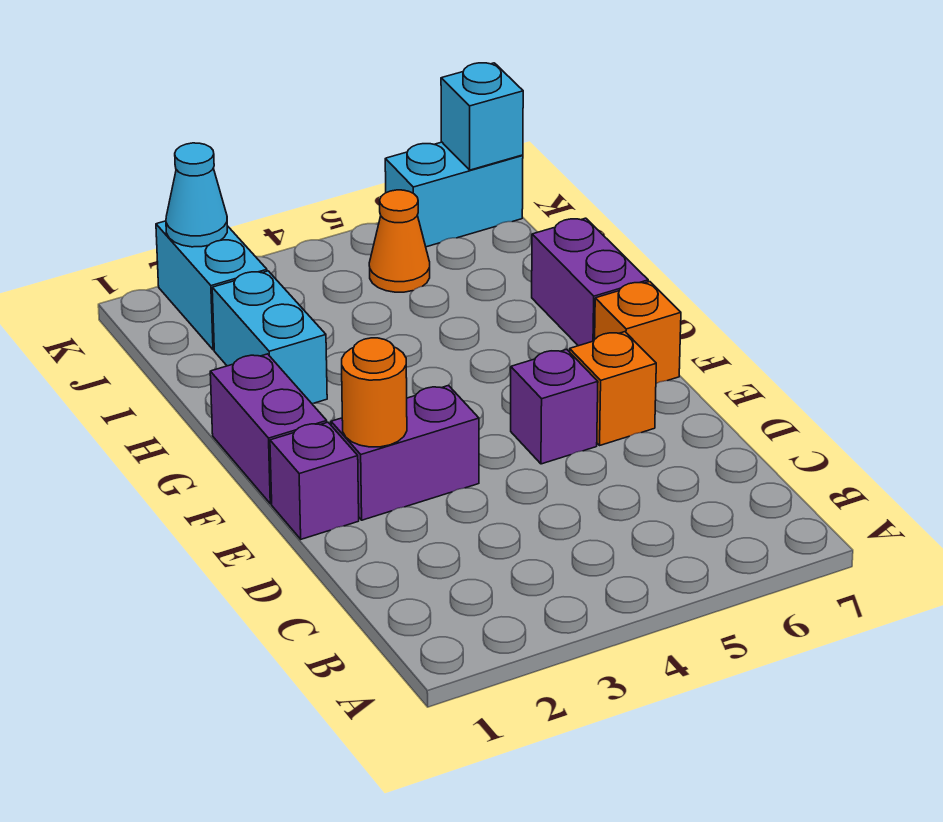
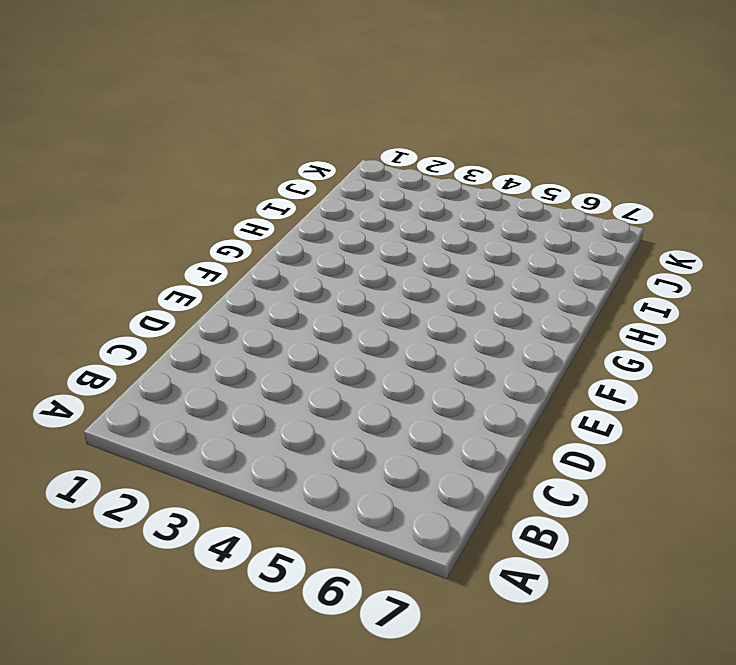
none -> purple 1x1 brick [270,422,359,539]
none -> purple 1x2 brick [331,385,479,520]
none -> purple 1x1 brick [511,349,598,464]

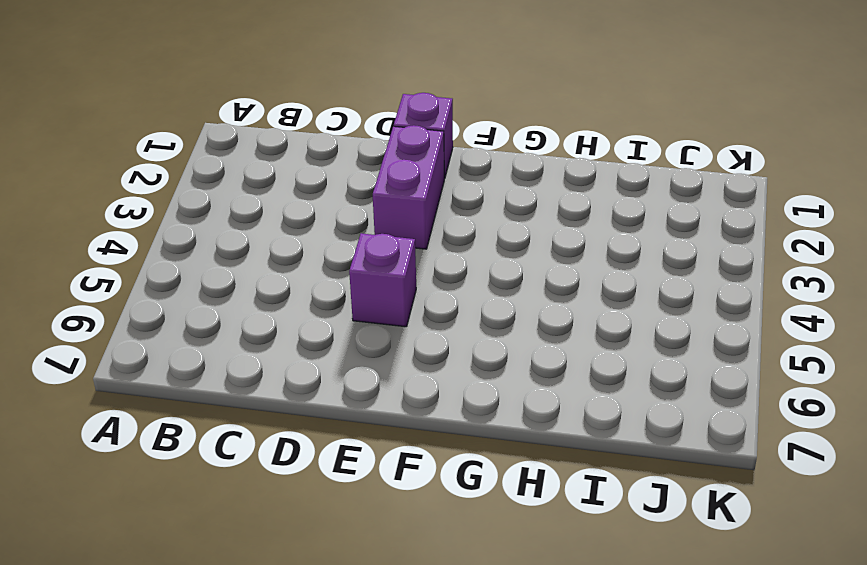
none -> orange 1x1 brick [570,332,656,445]
none -> purple 1x2 brick [210,354,327,504]
none -> orange 1x1 brick [595,282,681,383]

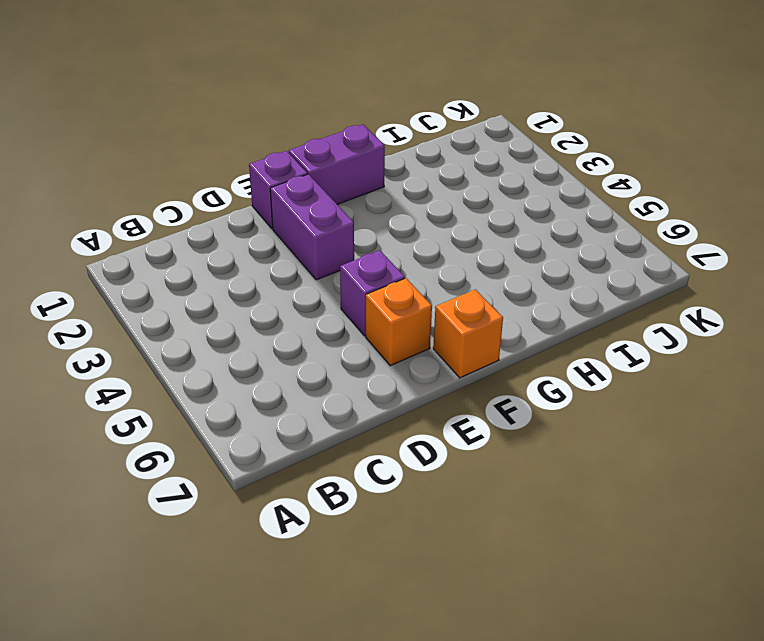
none -> purple 1x2 brick [532,218,648,346]
none -> cyan 1x2 brick [212,271,327,403]
none -> cyan 1x2 brick [156,221,267,350]

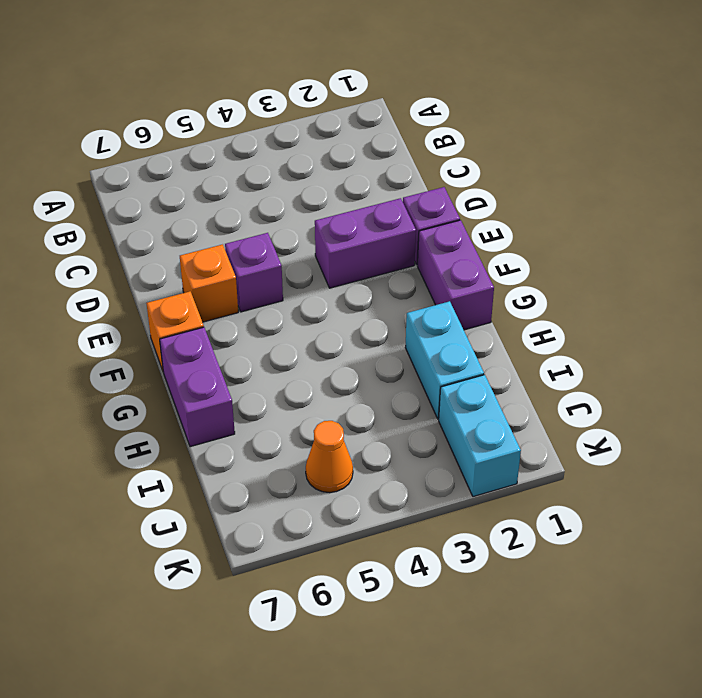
none -> cyan 1x2 brick [385,142,523,247]
none -> orange 1x1 round brick [342,338,407,447]
none -> cyan 1x1 cone [166,143,227,247]

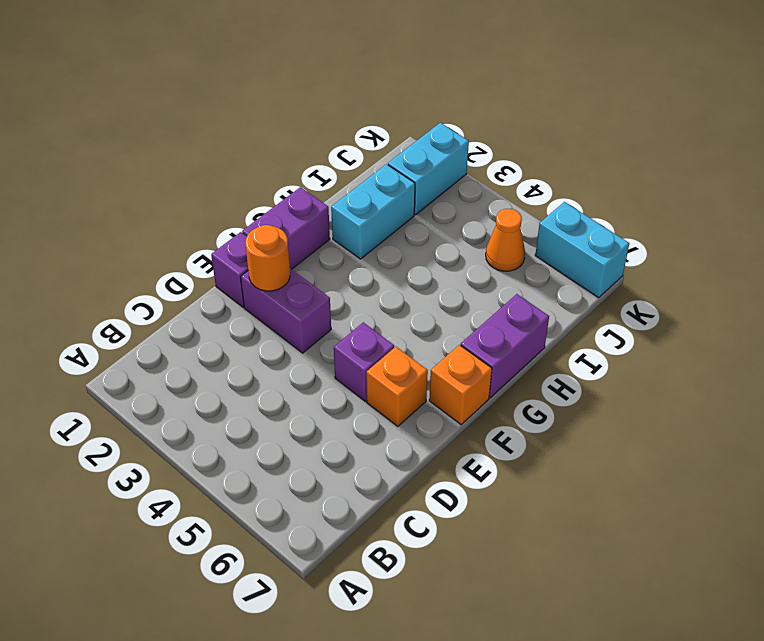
none -> cyan 1x1 cone [166,143,227,247]
none -> cyan 1x1 brick [441,63,523,170]

